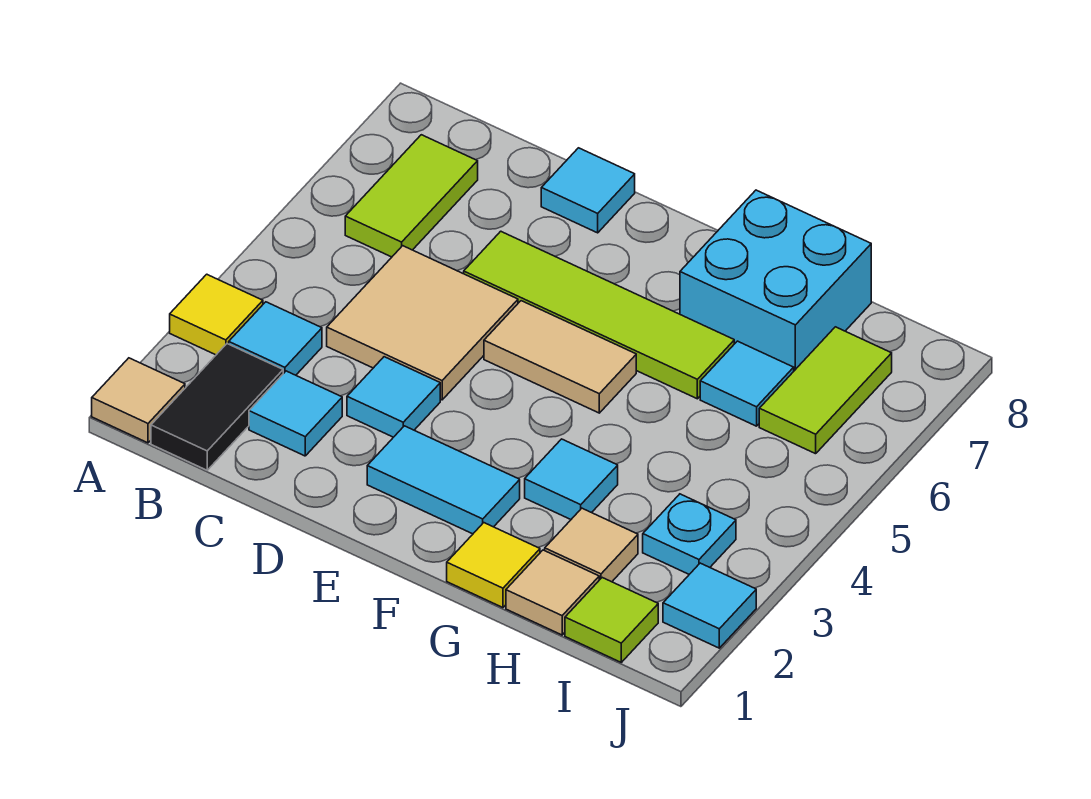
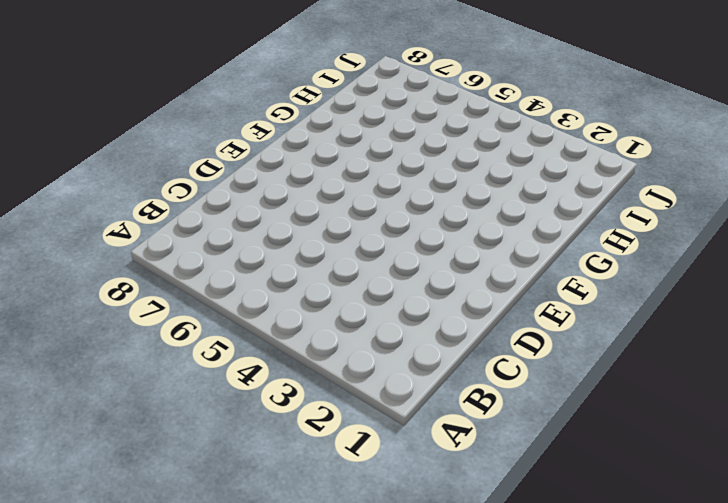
none -> tan 1x1 tile [92,358,185,443]
none -> yellow 1x1 tile [170,274,263,355]
none -> black 1x2 tile [151,344,283,470]

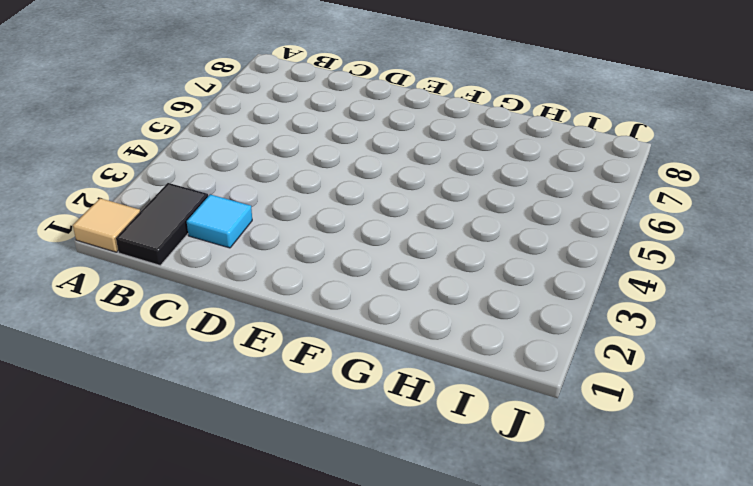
none -> yellow 1x1 tile [170,274,263,355]
none -> cyan 1x1 tile [229,302,322,375]
none -> lime 1x2 tile [345,135,478,257]

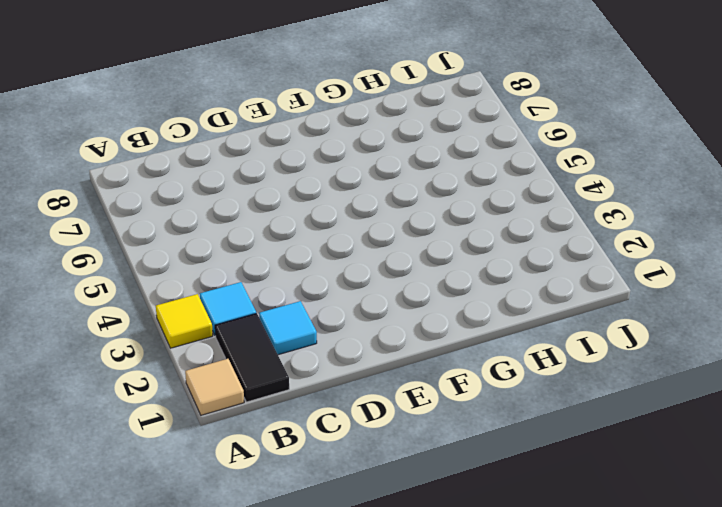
none -> lime 1x2 tile [345,135,478,257]
none -> tan 2x2 tile [327,246,518,400]
none -> cyan 1x1 tile [347,357,440,437]

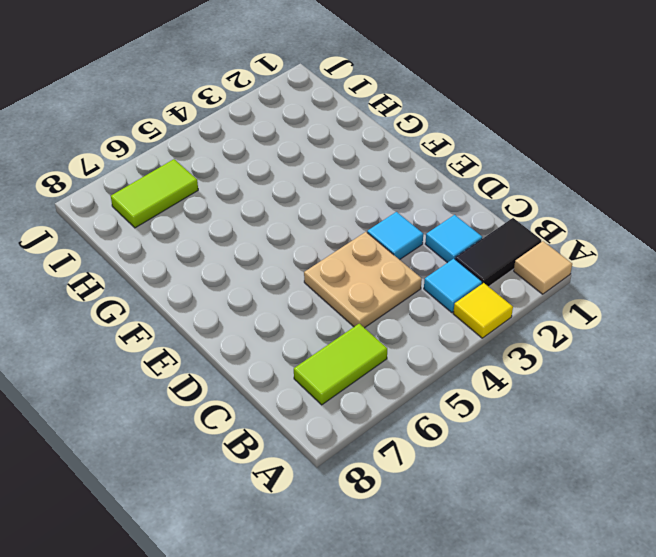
tan 2x2 plate [304,232,422,328] -> tan 2x2 tile [327,246,518,400]
none -> lime 1x4 tile [464,231,734,399]
none -> cyan 1x1 tile [541,148,635,233]
none -> cyan 1x2 tile [367,426,520,534]

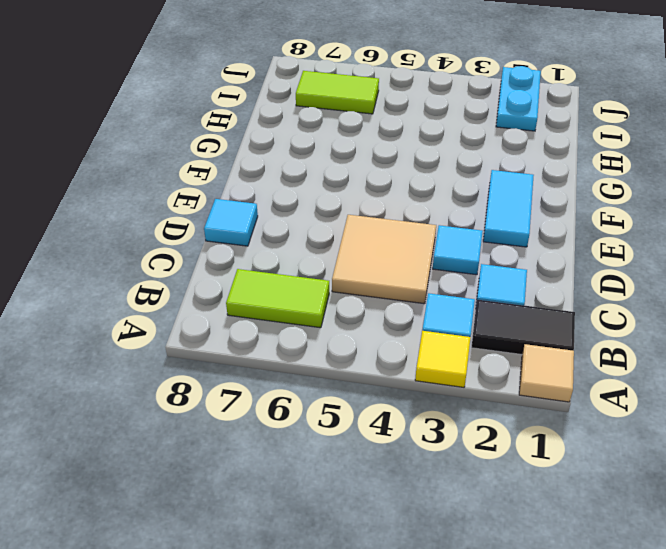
cyan 1x2 plate [496,66,541,131] -> cyan 1x1 tile [663,563,756,648]
none -> lime 1x4 tile [464,231,734,399]
none -> tan 1x2 tile [484,301,636,413]
none -> yellow 1x1 tile [447,523,540,608]

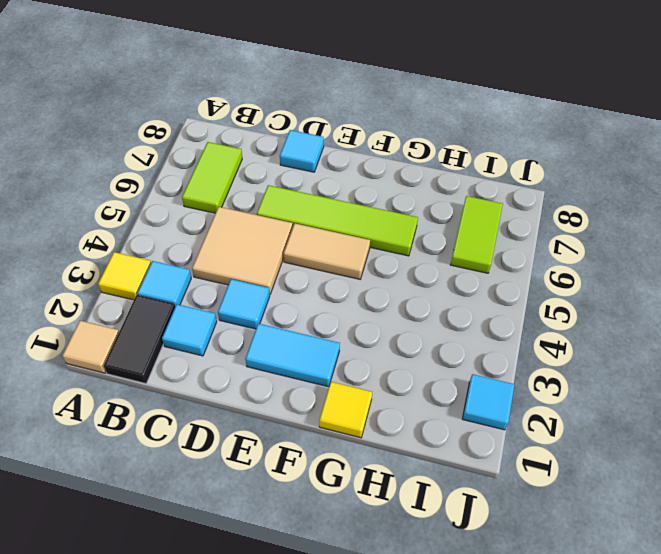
none -> cyan 1x1 tile [525,439,618,519]
none -> cyan 2x2 brick [680,190,871,371]
none -> tan 1x1 tile [506,550,599,635]

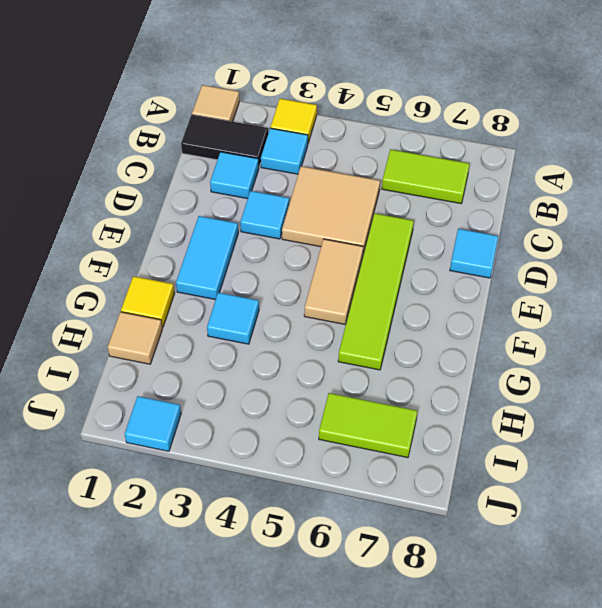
none -> cyan 2x2 brick [680,190,871,371]
none -> tan 1x1 tile [545,508,638,582]
none -> cyan 1x1 tile [700,341,794,426]

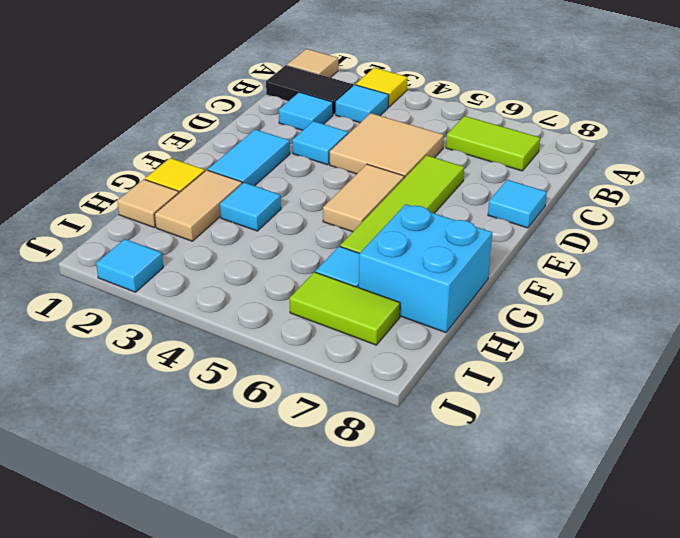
tan 1x2 tile [155,170,242,241] -> tan 1x1 tile [545,508,638,582]
none -> lime 1x1 tile [565,578,658,662]
none -> cyan 1x1 plate [643,494,736,574]

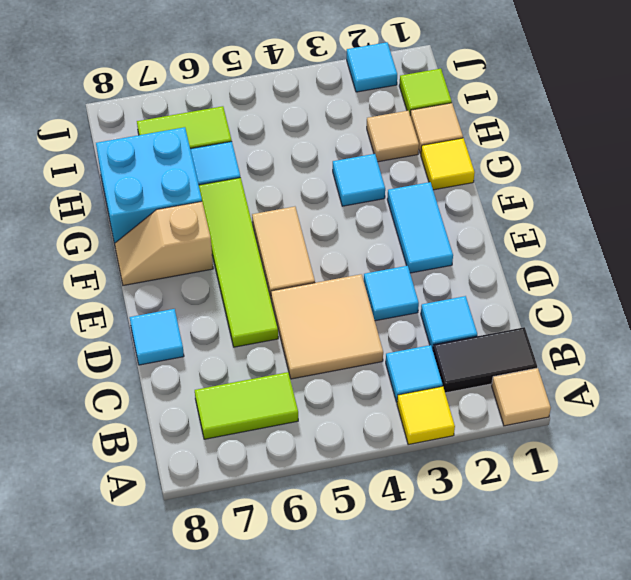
tan 1x2 slope [115,201,213,285] -> none
none -> cyan 1x1 plate [643,494,736,574]

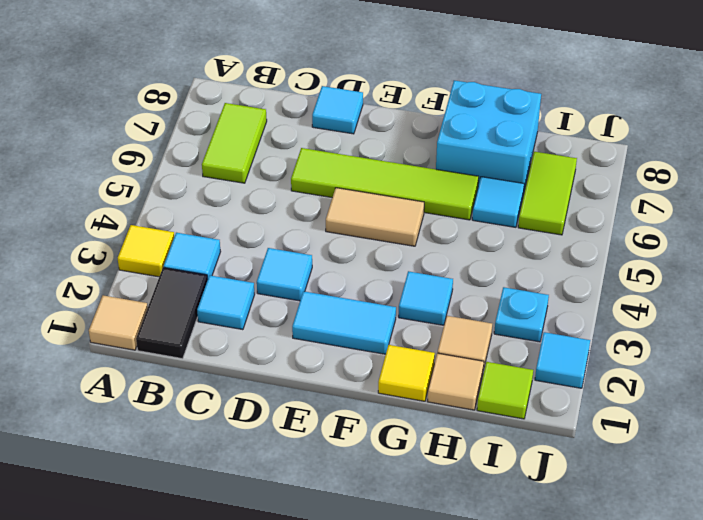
none -> tan 2x2 tile [327,246,518,400]

